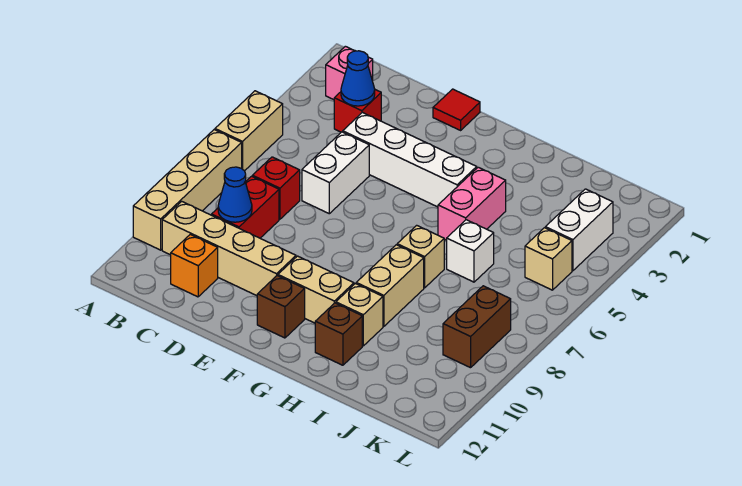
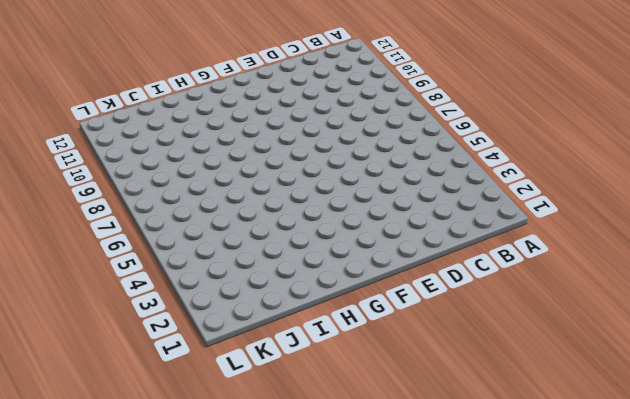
none -> tan 1x2 brick [215,91,283,171]
none -> tan 1x4 brick [133,130,242,250]
none -> pink 1x1 brick [326,46,373,100]

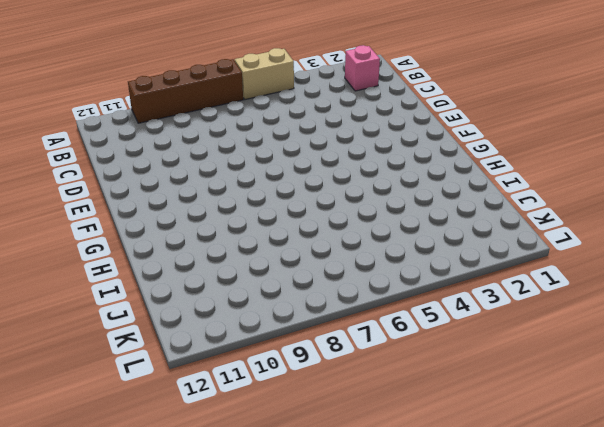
brown 1x4 brick [128,59,243,123] -> tan 1x4 brick [133,130,242,250]
none -> tan 1x4 brick [162,201,296,296]
none -> red 1x1 brick [334,90,381,132]
none -> red 1x1 brick [252,157,300,219]

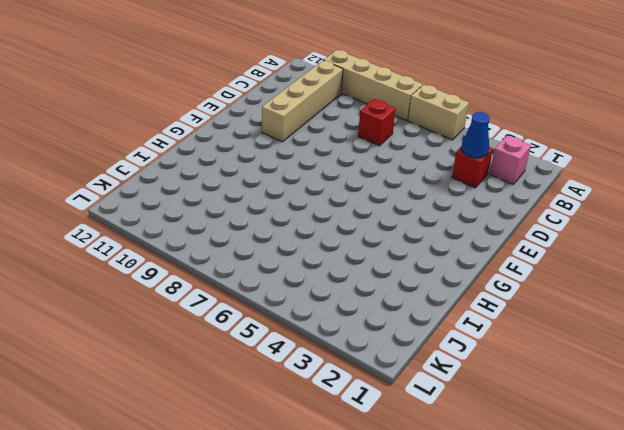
none -> red 1x2 brick [212,176,279,238]
none -> orange 1x1 brick [171,234,218,297]
none -> white 1x4 brick [343,112,477,207]

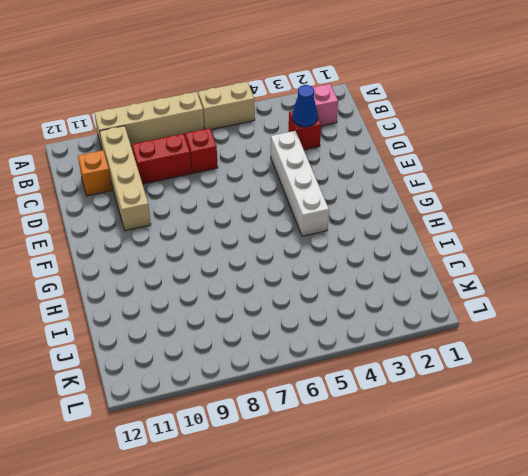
none -> white 1x2 brick [302,132,369,214]
none -> red 1x1 tile [433,89,480,130]
none -> tan 1x2 brick [278,256,354,323]

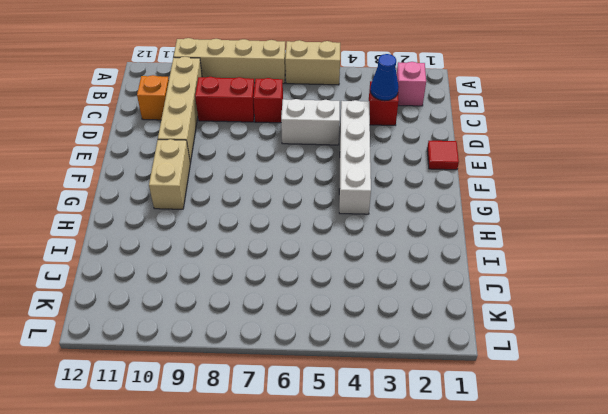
none -> brown 1x1 brick [257,276,305,338]
none -> pink 1x2 brick [438,167,506,240]
none -> tan 1x1 brick [397,225,444,288]

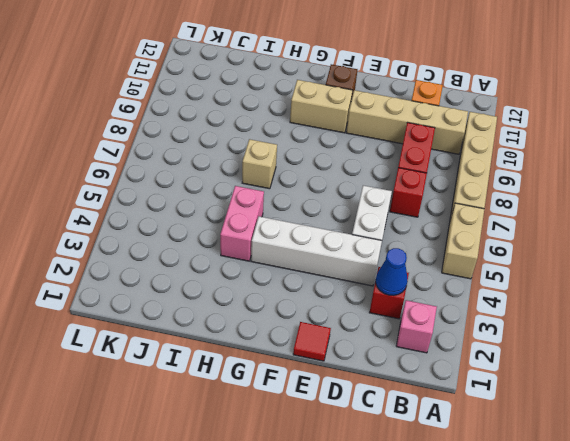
none -> tan 1x2 brick [356,245,424,327]
none -> tan 1x1 brick [336,284,383,346]
none -> brown 1x1 brick [315,303,362,365]

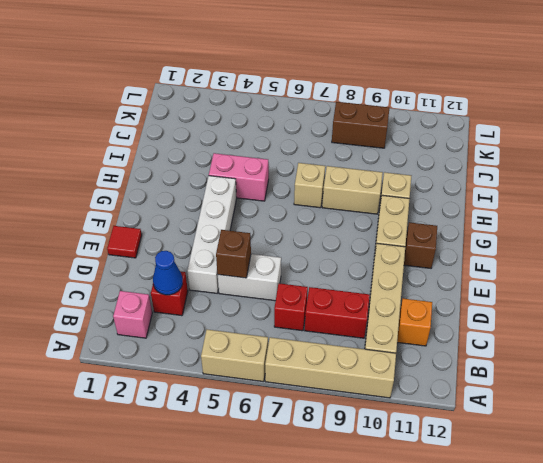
brown 1x1 brick [216,230,251,278] -> brown 1x1 brick moved to [315,303,362,365]
none -> white 1x1 brick [447,220,494,282]
none -> white 1x2 brick [545,189,613,271]
none -> tan 1x1 brick [525,228,572,290]

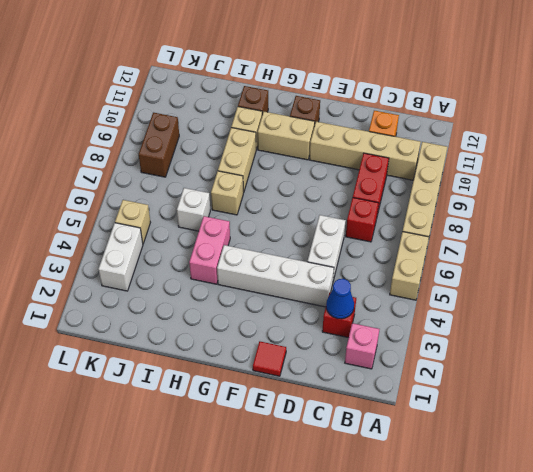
none -> blue 1x1 cone [218,167,252,222]

